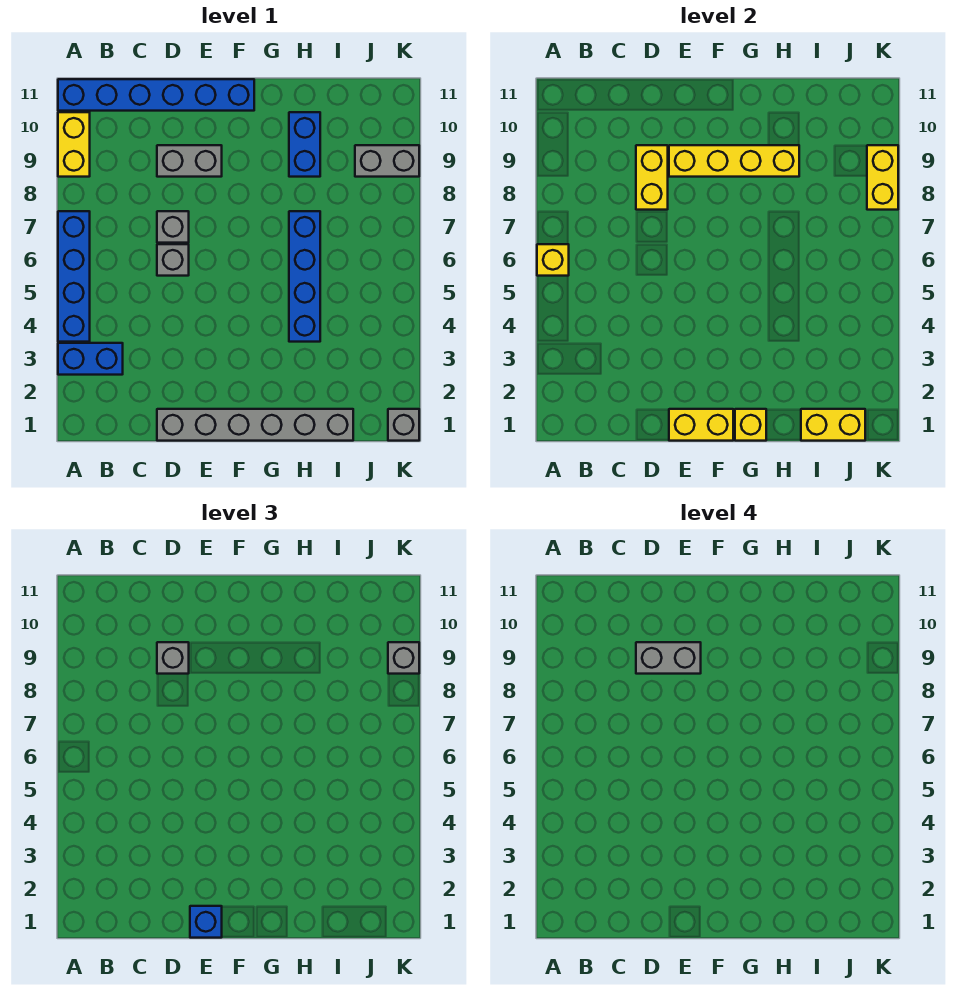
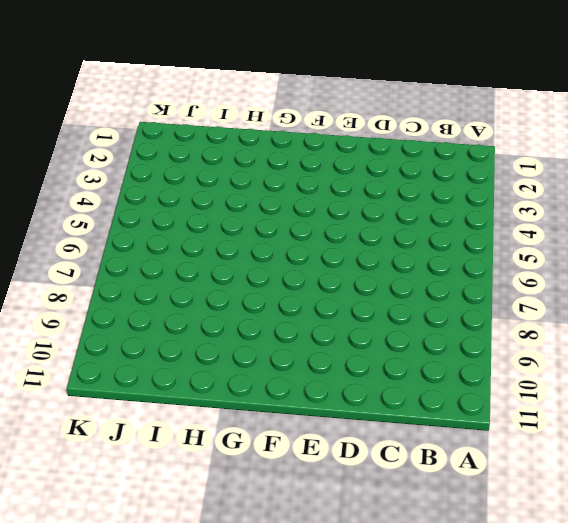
none -> blue 1x2 brick [58,343,123,375]
none -> blue 1x4 brick [58,211,90,342]
none -> yellow 1x2 brick [58,112,90,177]

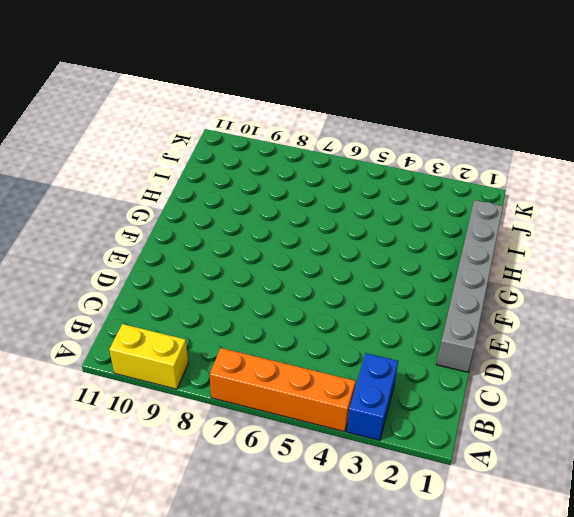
orange 1x4 brick [210,348,355,432] -> blue 1x4 brick [58,211,90,342]
none -> blue 1x6 brick [58,79,254,111]
none -> grey 1x1 brick [157,244,189,276]
none -> grey 1x1 brick [157,211,189,243]

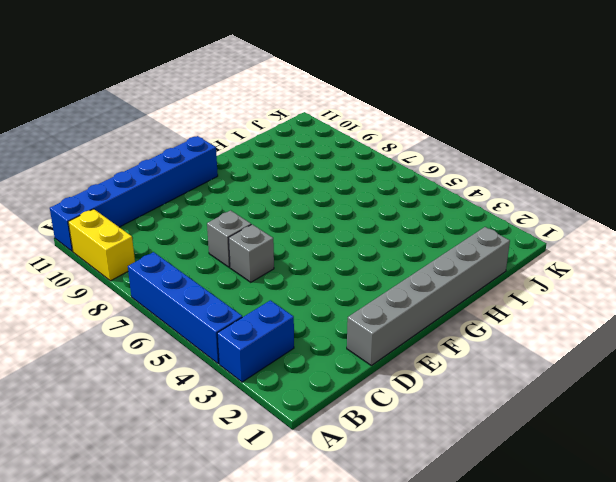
none -> grey 1x2 brick [157,145,222,177]
none -> blue 1x4 brick [289,211,320,342]
none -> blue 1x2 brick [289,112,320,177]

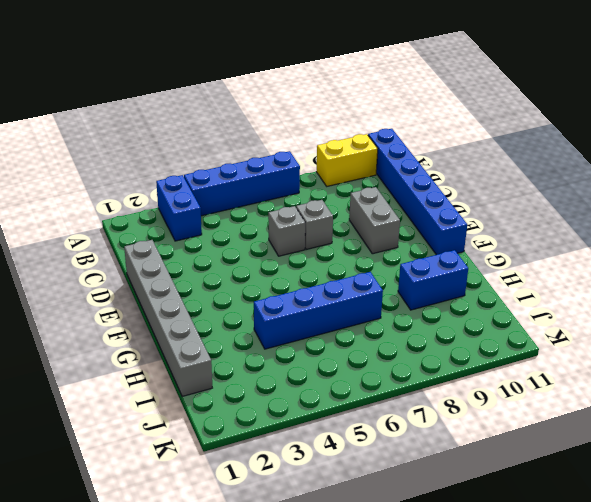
none -> grey 1x2 brick [355,145,419,177]
none -> grey 1x1 brick [388,409,419,441]
none -> yellow 1x1 brick [537,244,569,276]

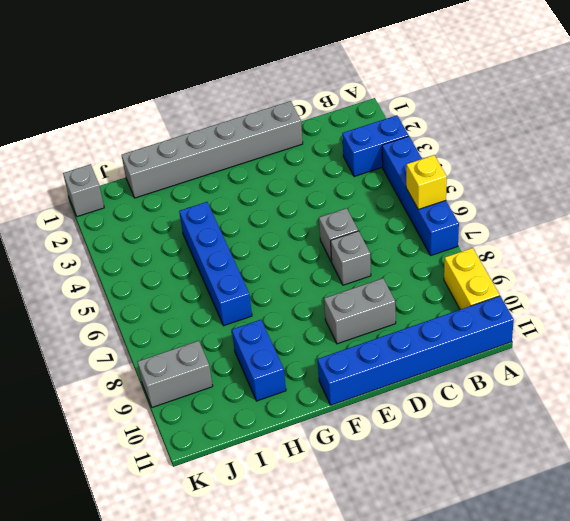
none -> yellow 1x2 brick [636,145,668,210]
none -> yellow 1x2 brick [669,409,733,441]
none -> yellow 1x4 brick [669,145,799,177]

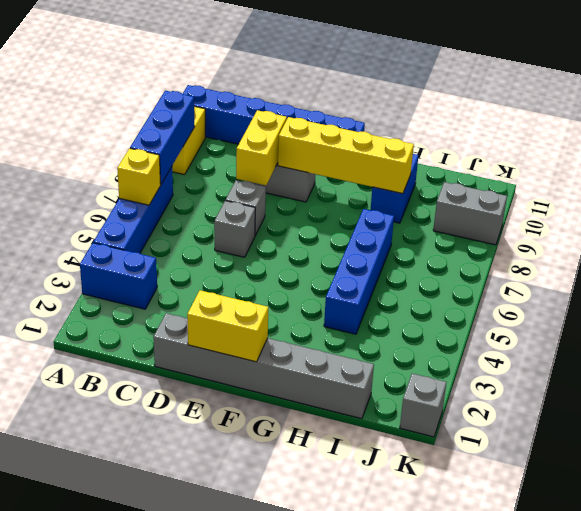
blue 1x3 brick [130,91,194,184] -> none
none -> yellow 1x1 brick [735,409,766,441]
none -> yellow 1x2 brick [801,409,865,441]
none -> yellow 1x2 brick [867,145,898,210]

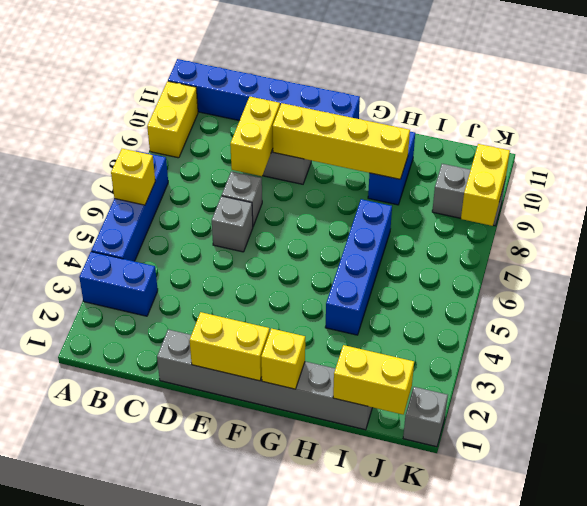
none -> grey 1x1 brick [157,642,189,674]
none -> blue 1x1 brick [190,906,222,938]
none -> grey 1x1 brick [388,642,419,674]

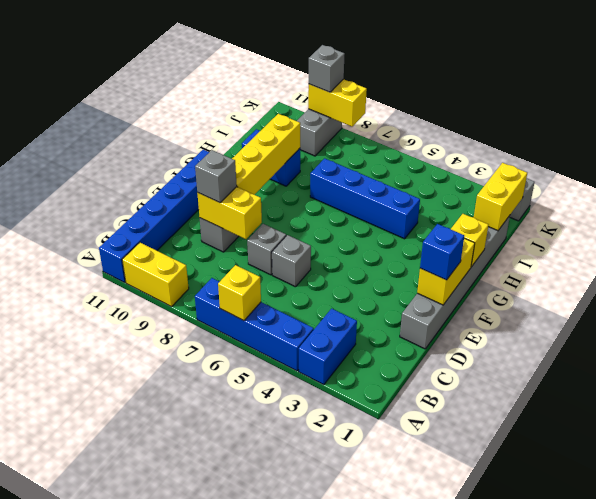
none -> grey 1x2 brick [636,642,701,674]

